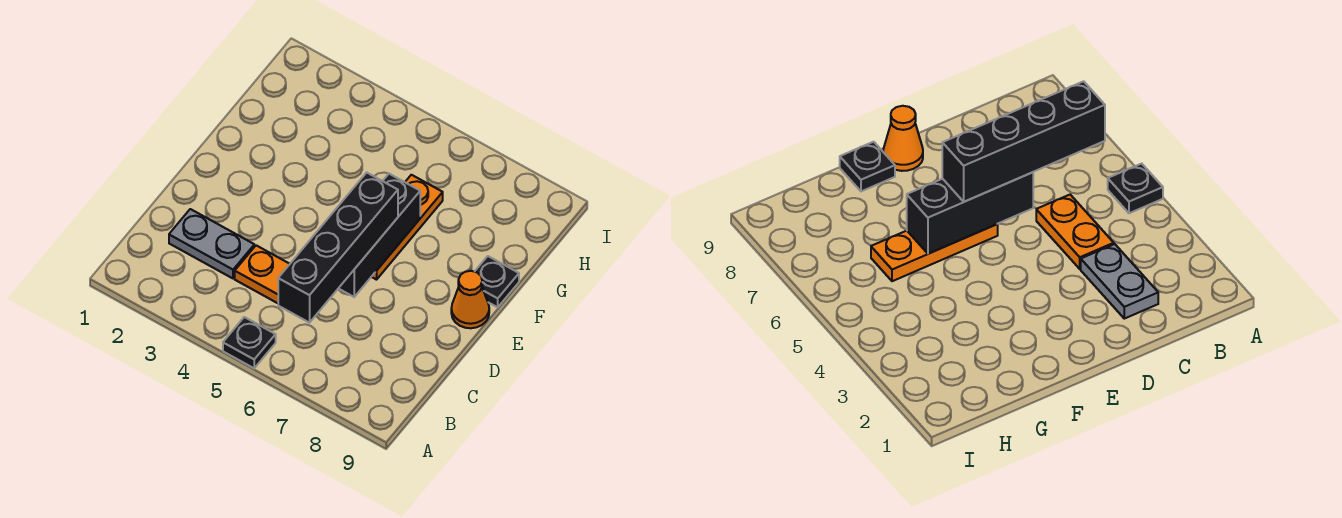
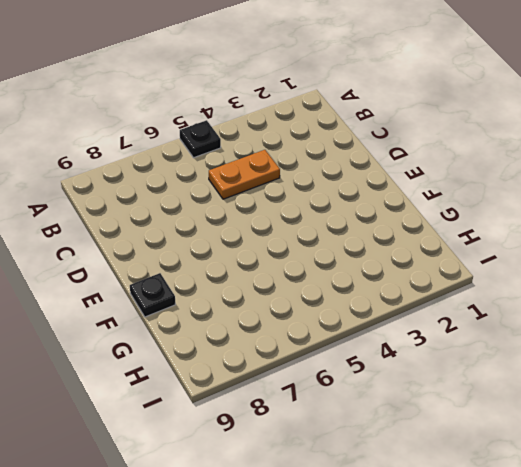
none -> grey 1x2 plate [169,209,254,278]
none -> orange 1x3 plate [372,175,443,280]

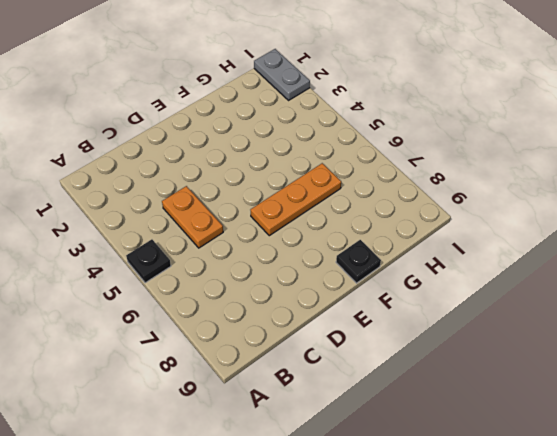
grey 1x2 plate [254,49,310,100] -> grey 1x2 plate moved to [169,209,254,278]
none -> orange 1x1 cone [451,271,489,328]
none -> black 1x3 brick [338,174,420,297]

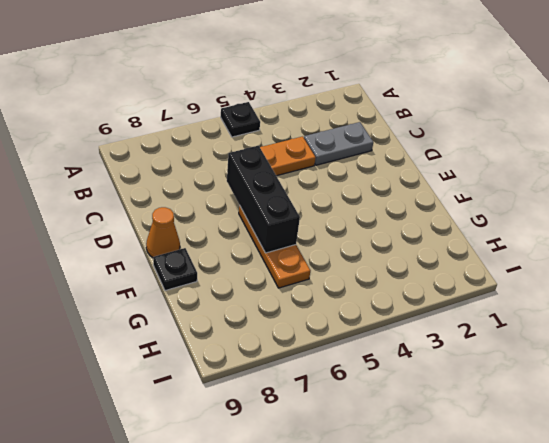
none -> black 1x4 brick [278,173,398,323]

